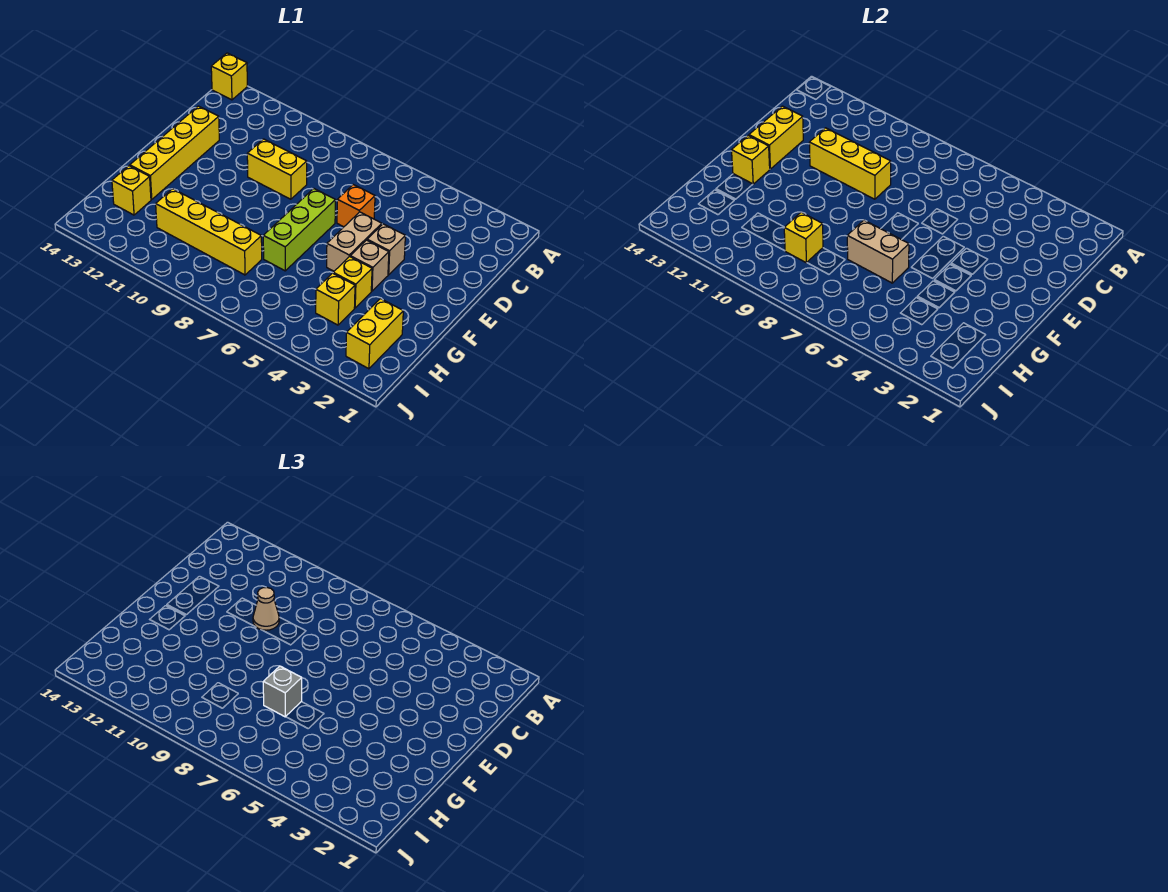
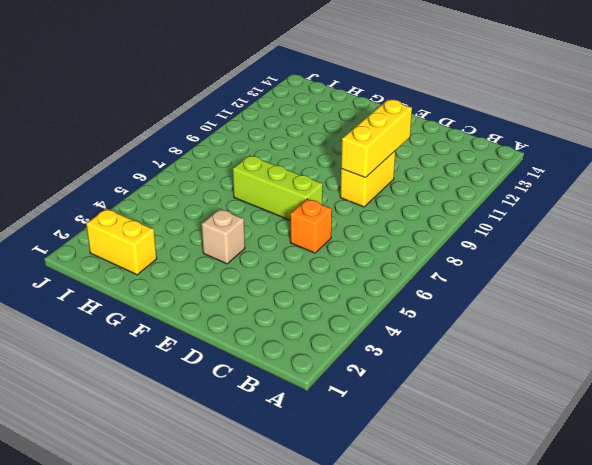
none -> yellow 1x1 brick [211,53,247,100]
none -> yellow 1x4 brick [130,106,219,199]
none -> tan 1x1 brick [367,224,405,275]

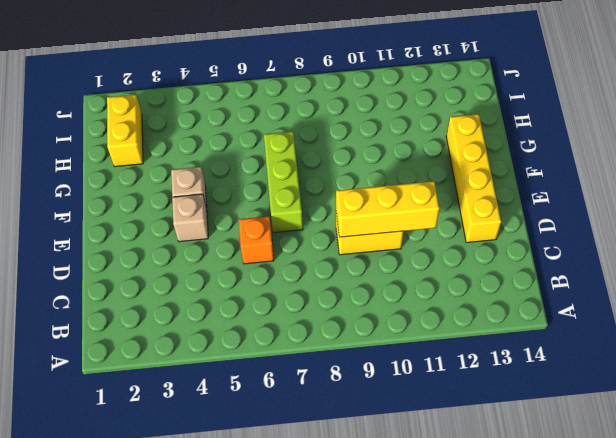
none -> yellow 1x1 brick [211,53,247,100]
none -> tan 1x2 brick [327,212,382,271]
none -> yellow 1x1 brick [333,256,372,308]

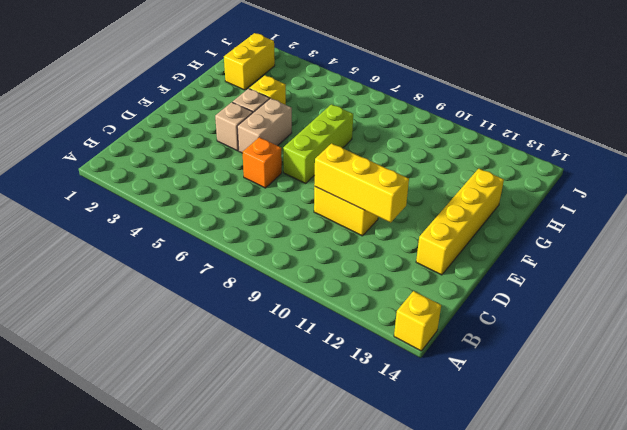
none -> yellow 1x1 brick [316,273,355,325]
none -> yellow 1x4 brick [156,189,262,275]
none -> yellow 1x1 brick [112,166,151,215]

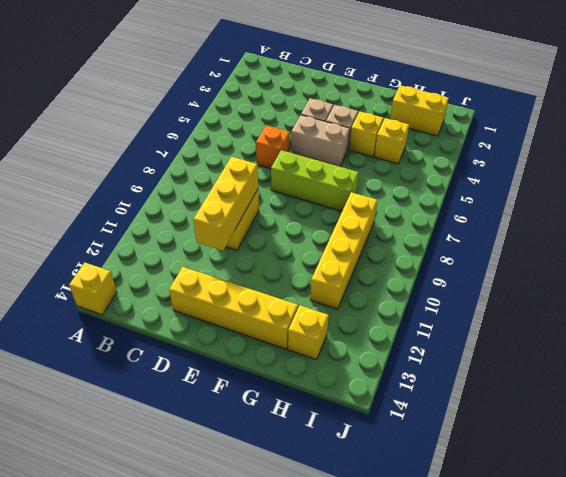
none -> yellow 1x2 brick [749,106,803,169]
none -> yellow 1x1 brick [732,136,770,184]
none -> tan 1x2 brick [847,220,909,283]

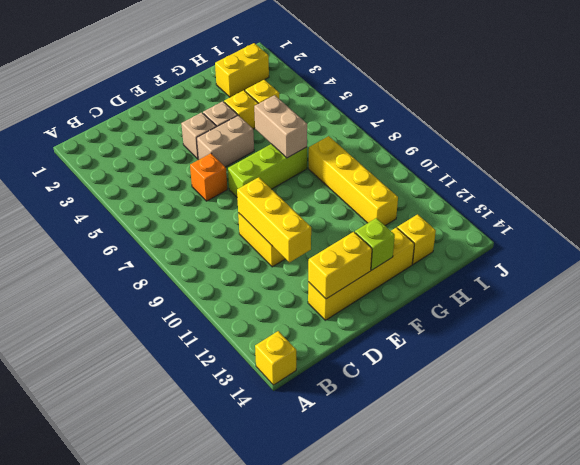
lime 1x1 brick [355,218,395,270] -> yellow 1x1 brick [732,136,770,184]
none -> yellow 1x1 brick [784,212,823,263]
none -> tan 1x1 cone [253,587,279,630]
none -> grey 1x1 brick [263,666,302,717]

